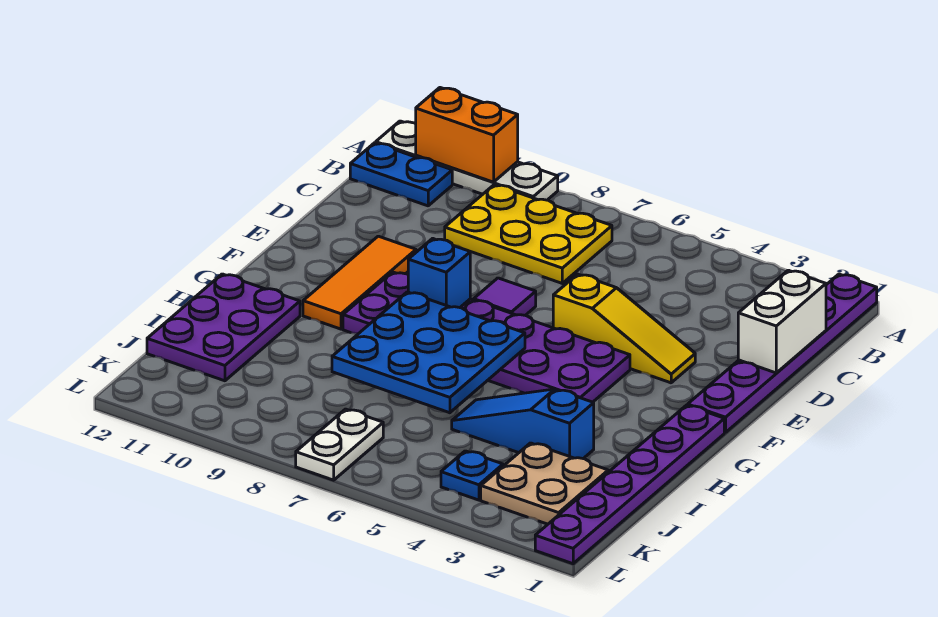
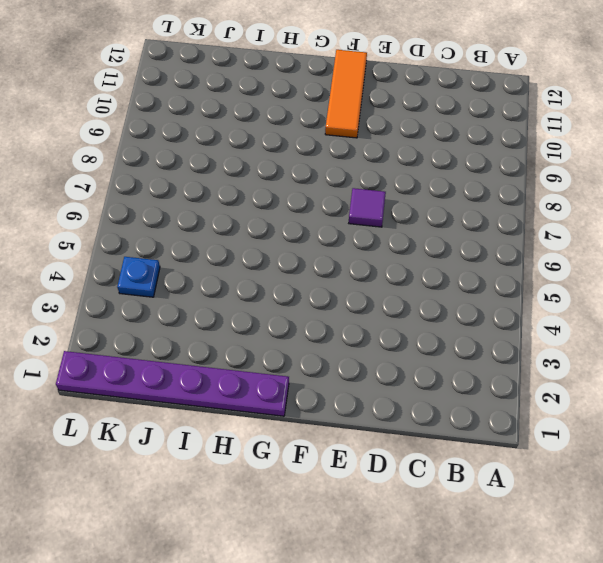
orange 1x3 tile [325,50,367,138] -> orange 1x3 tile turned to [303,236,416,329]
none -> purple 1x6 plate [688,274,877,433]
none -> white 1x4 plate [376,121,558,200]
none -> yellow 2x3 plate [445,185,612,283]

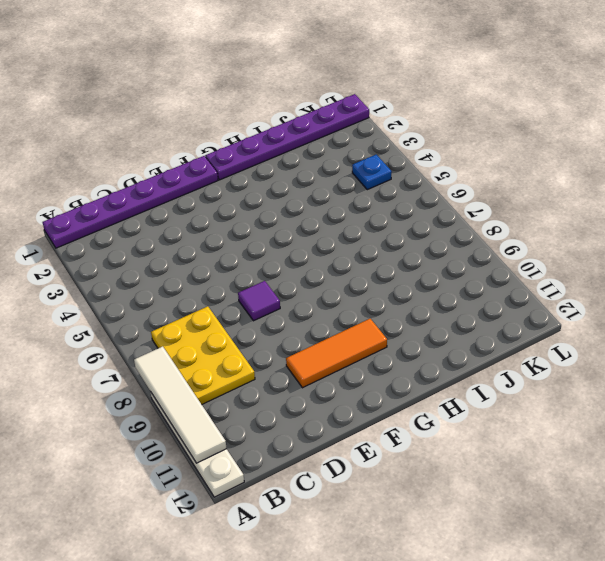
white 1x4 tile [134,346,227,463] -> orange 1x2 brick [416,88,518,182]
none -> blue 1x2 plate [350,143,452,206]
none -> yellow 1x3 slope [553,274,695,383]
none -> purple 2x6 plate [343,272,630,402]

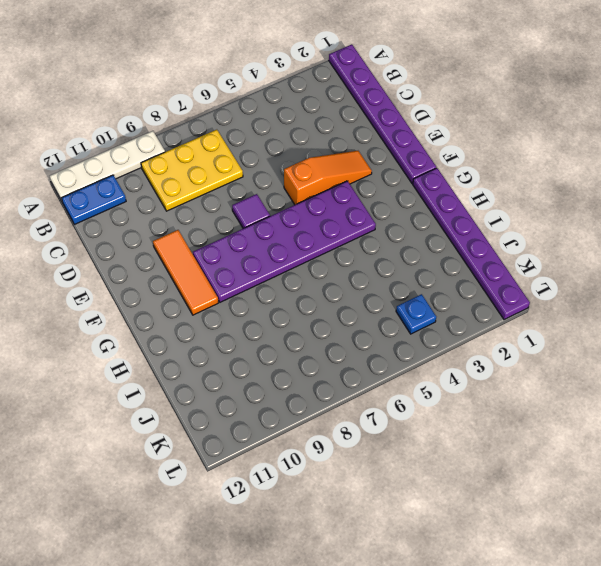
orange 1x3 slope [284,151,372,205] -> yellow 1x3 slope [553,274,695,383]
none -> purple 2x3 plate [147,274,300,381]
none -> blue 1x3 slope [452,389,594,459]
none -> tan 2x2 plate [481,443,608,524]

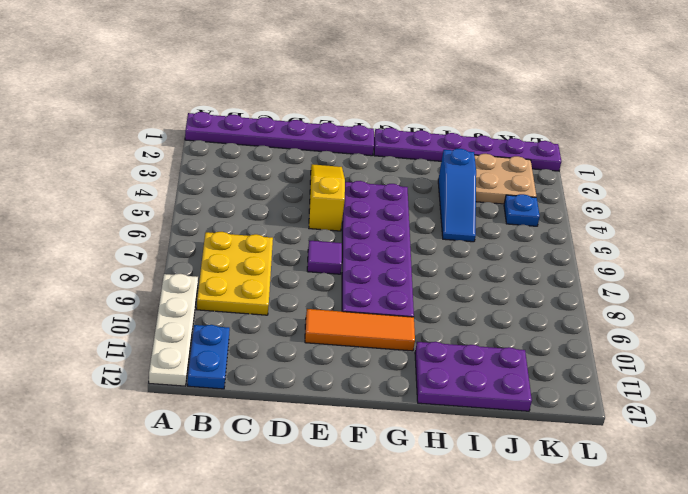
none -> white 1x2 plate [296,409,383,480]
none -> orange 1x2 brick [416,88,518,182]
none -> white 1x2 brick [738,270,826,373]

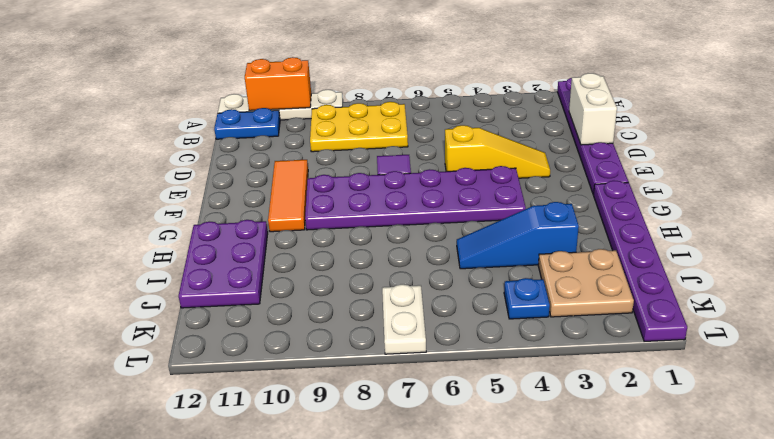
none -> blue 1x1 brick [408,238,470,308]
none -> blue 3x3 plate [332,292,525,413]

